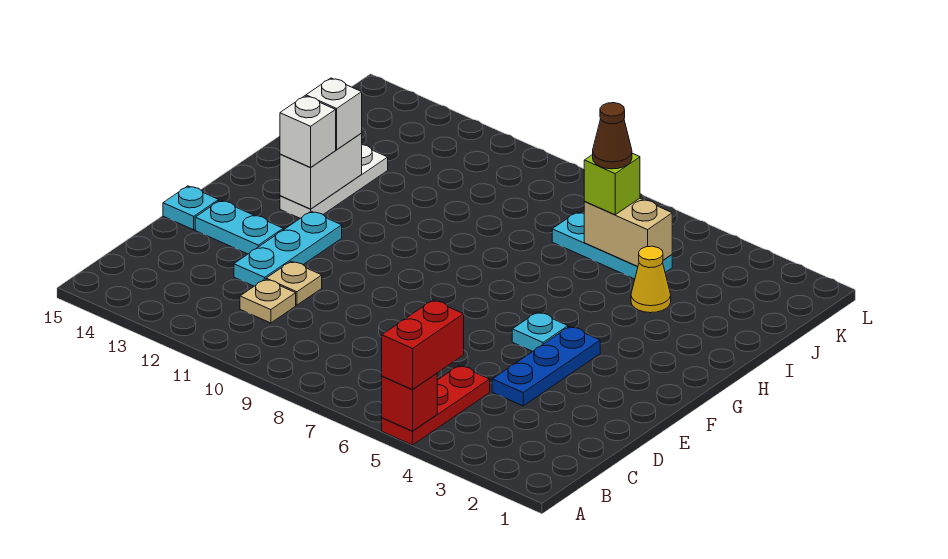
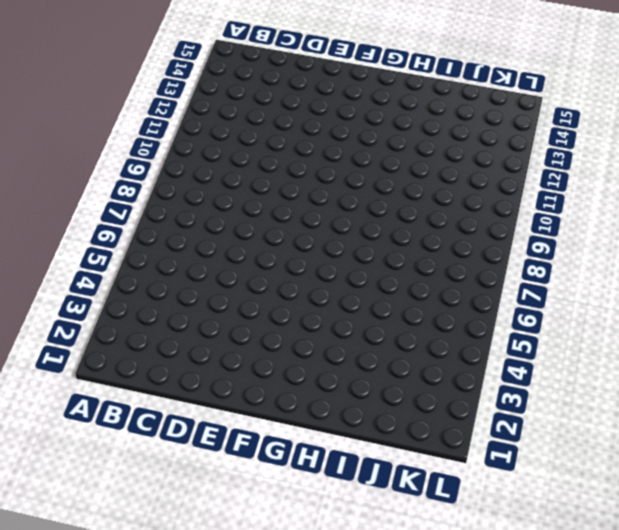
none -> red 1x3 plate [382,366,490,445]
none -> tan 1x1 plate [240,279,296,323]
none -> blue 1x3 plate [492,326,600,406]

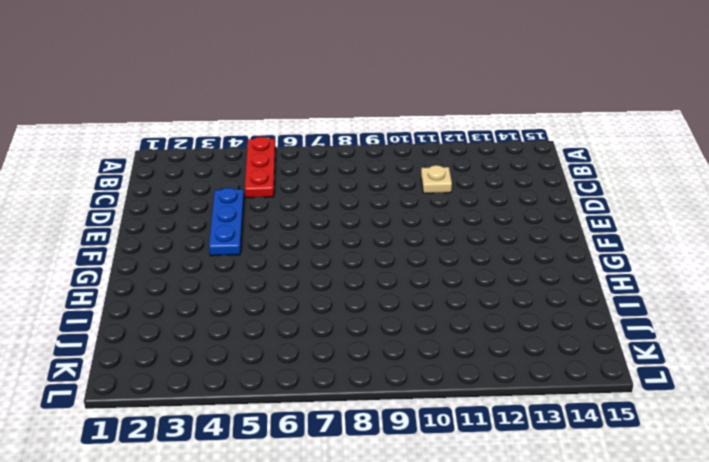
none -> tan 1x1 plate [266,261,322,305]
none -> cyan 1x3 plate [234,211,342,286]
none -> cyan 1x2 plate [195,200,283,254]

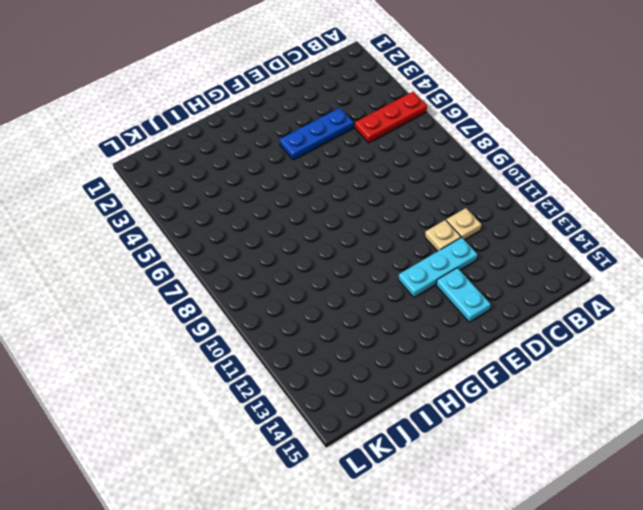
none -> cyan 1x1 plate [163,186,219,230]
none -> cyan 1x1 plate [512,312,568,351]
none -> white 1x3 plate [280,145,388,218]

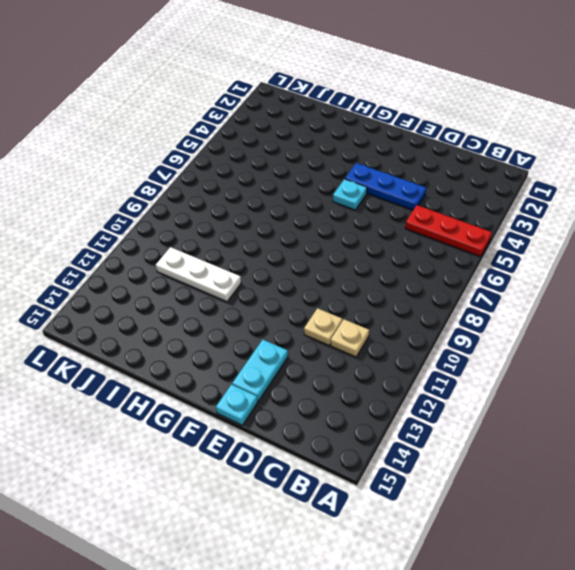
white 1x3 plate [156,247,241,302] -> white 1x3 plate moved to [280,145,388,218]
none -> cyan 1x3 plate [234,211,342,286]
none -> yellow 1x1 cone [631,246,671,313]
none -> cyan 1x3 plate [552,212,672,279]

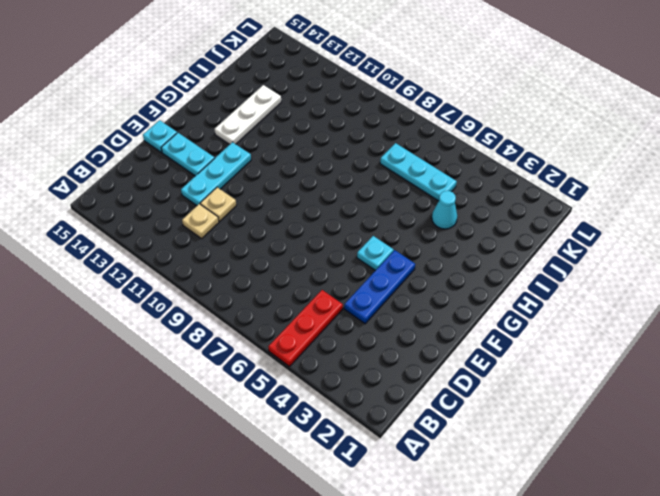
cyan 1x1 cone [432,191,457,229] -> yellow 1x1 cone [631,246,671,313]
none -> red 1x1 brick [382,373,437,431]
none -> white 1x2 brick [280,134,362,209]
none -> tan 1x2 brick [584,198,672,266]

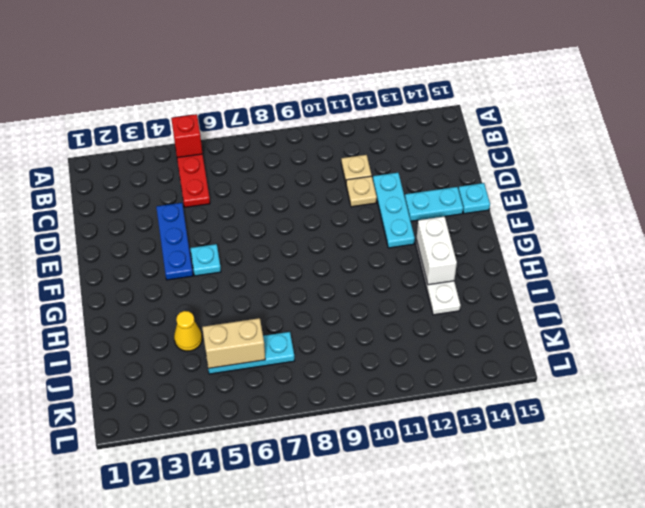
none -> red 1x2 brick [382,300,464,390]
none -> white 1x1 brick [280,96,336,167]
none -> white 1x1 brick [306,78,362,150]

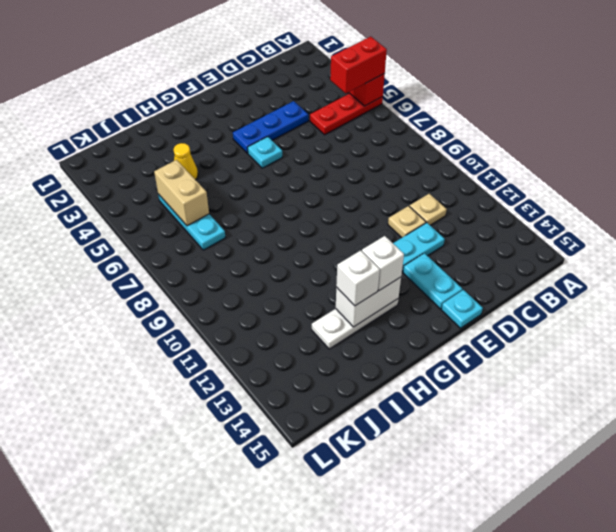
none -> lime 1x1 brick [584,153,640,215]
none -> brown 1x1 cone [593,103,632,169]

